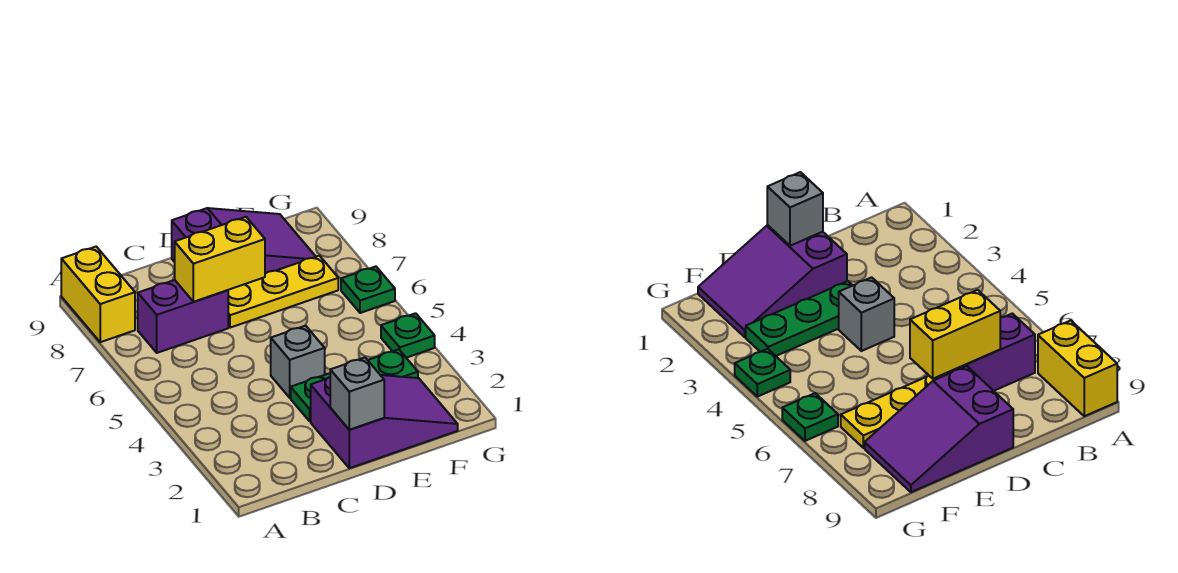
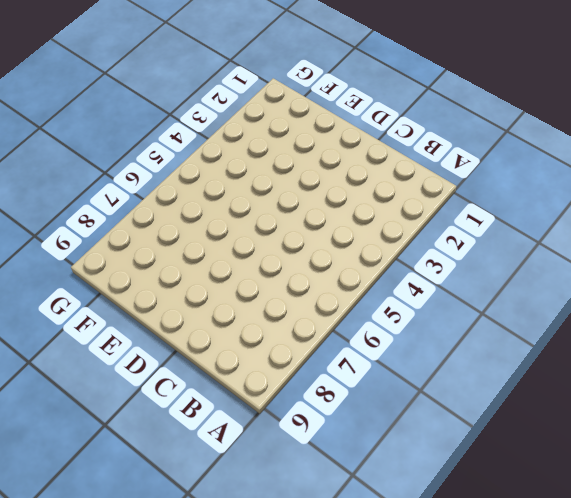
none -> yellow 1x2 brick [61,247,135,342]
none -> purple 1x2 brick [138,280,228,353]

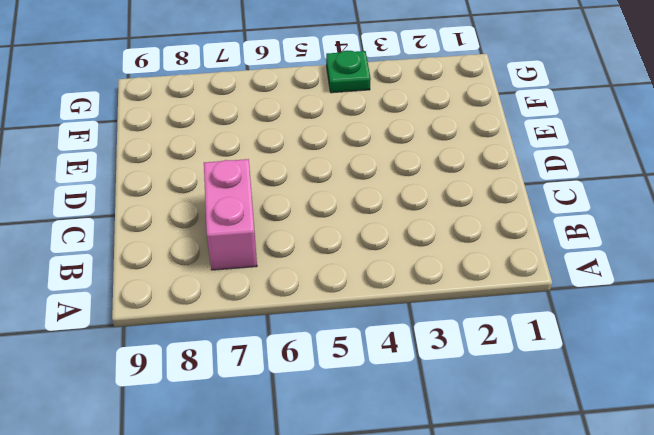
pink 1x2 brick [204,159,257,270] -> purple 1x2 brick [138,280,228,353]
none -> yellow 1x2 brick [61,247,135,342]
none -> purple 2x3 slope [311,375,458,468]

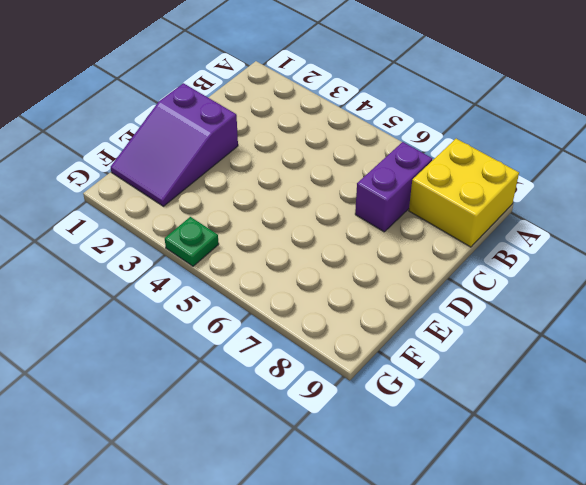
yellow 2x2 brick [409,139,519,247] -> yellow 1x2 brick [61,247,135,342]
none -> green 1x3 plate [291,349,418,421]
none -> grey 1x1 brick [271,326,325,398]

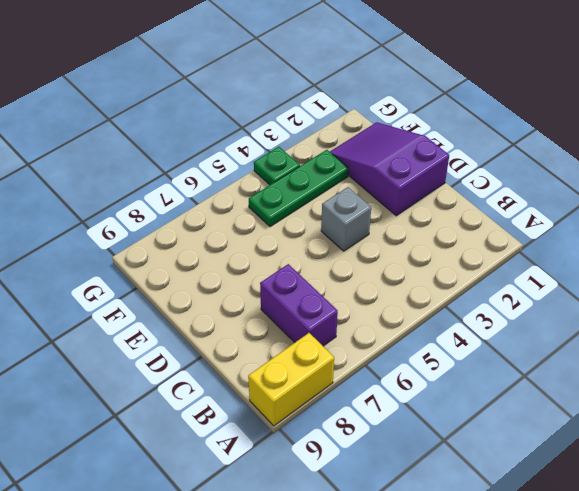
green 1x3 plate [249,150,348,227] -> green 1x3 plate turned to [291,349,418,421]
none -> yellow 1x3 plate [228,256,338,328]
none -> purple 2x3 slope [172,208,316,274]

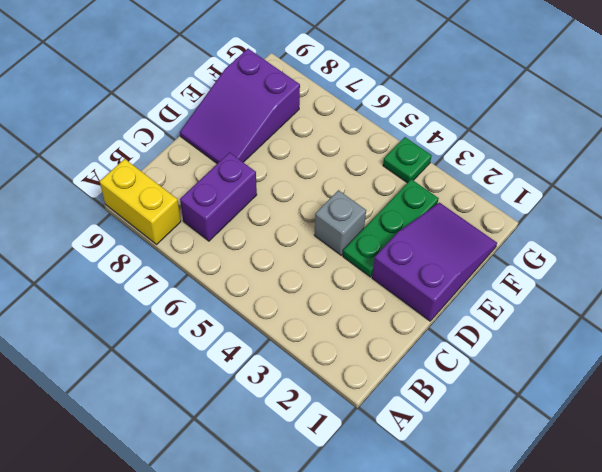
purple 2x3 slope [180,49,300,164] -> purple 2x3 slope turned to [172,208,316,274]
none -> yellow 1x3 plate [228,256,338,328]
none -> green 1x1 plate [341,266,395,313]

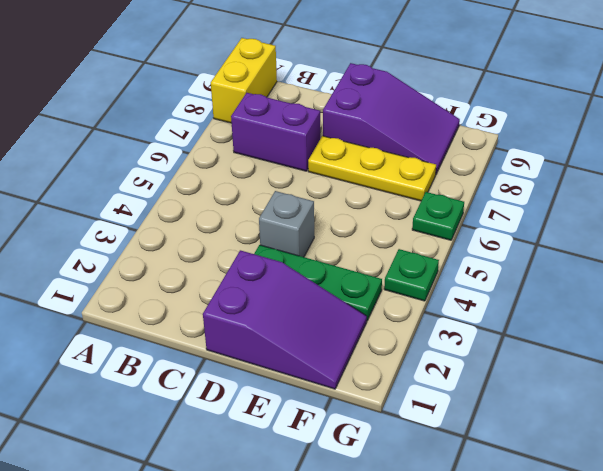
none -> yellow 1x2 brick [175,217,265,302]
none -> grey 1x1 brick [330,358,384,430]

